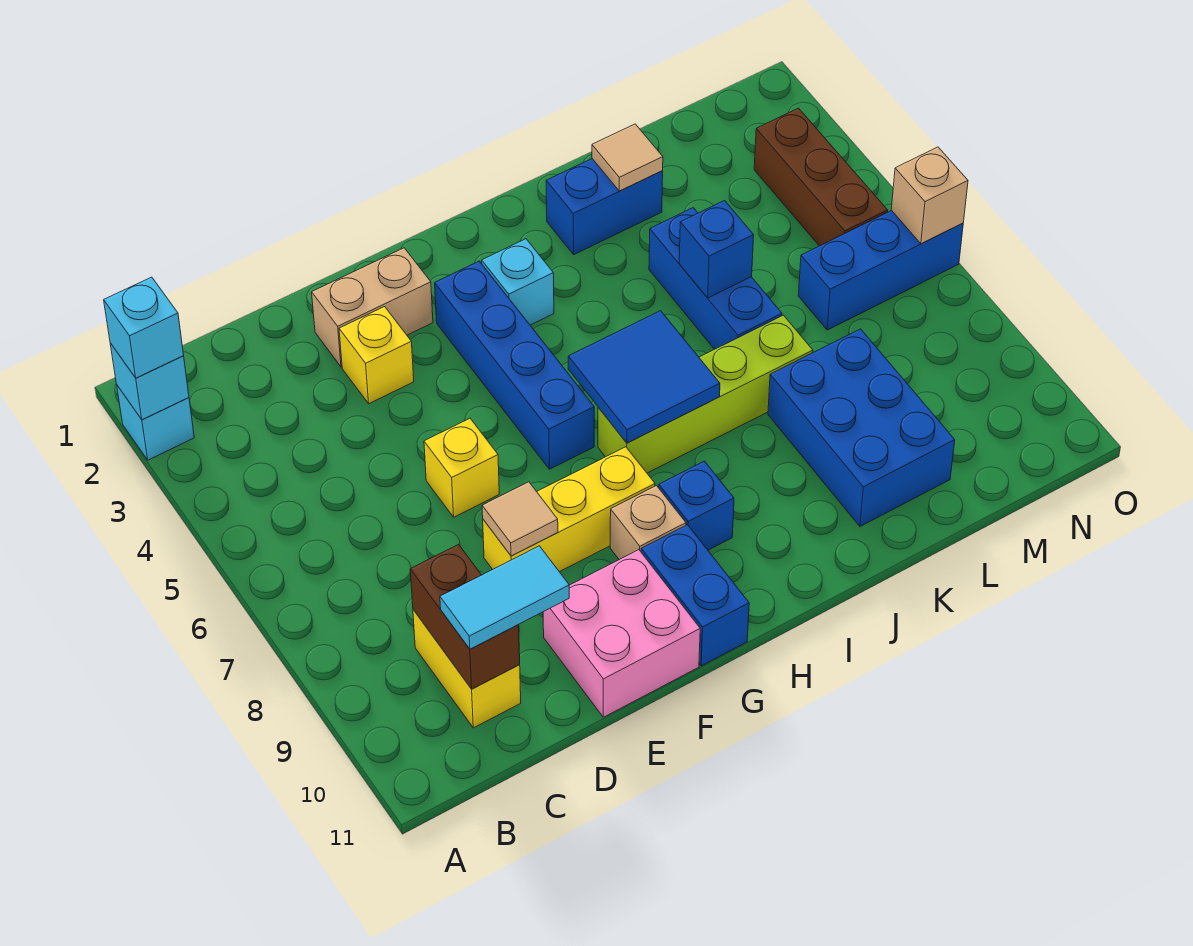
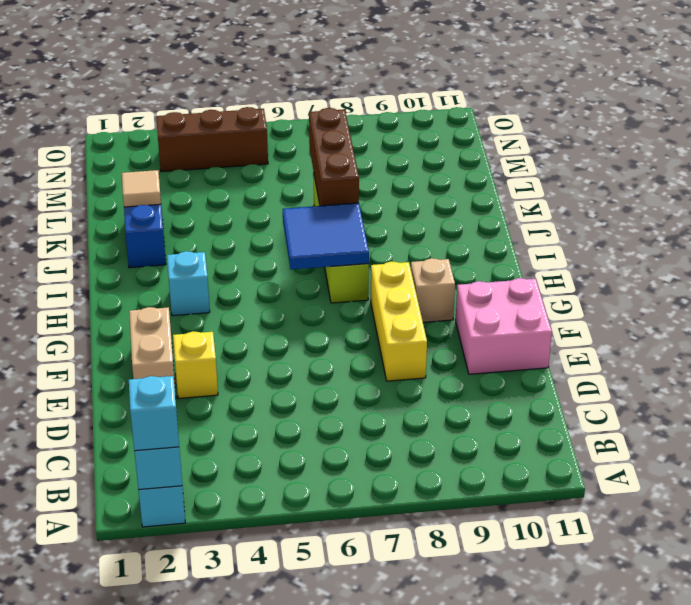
brown 1x3 brick [309,108,359,206] -> none
none -> yellow 1x2 brick [413,610,521,728]
none -> yellow 1x1 brick [424,419,499,517]
none -> blue 1x4 brick [435,261,594,469]

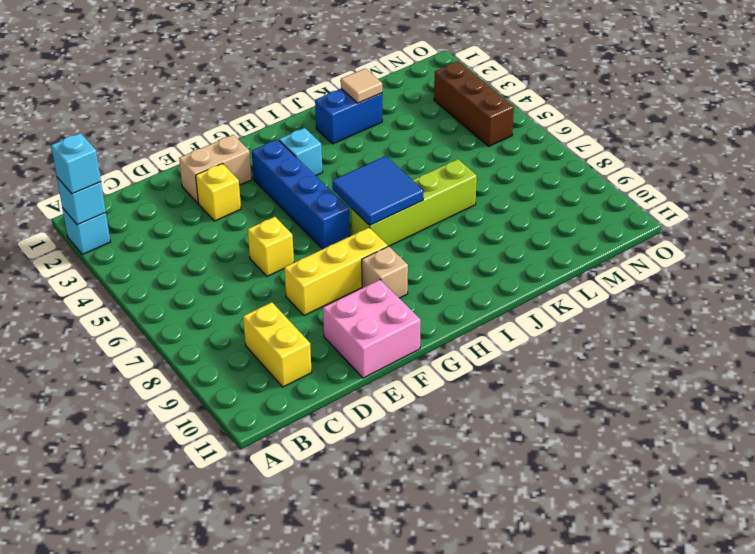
none -> blue 1x2 brick [641,525,749,666]
none -> blue 1x1 brick [659,461,734,550]
none -> blue 1x3 brick [649,208,782,349]

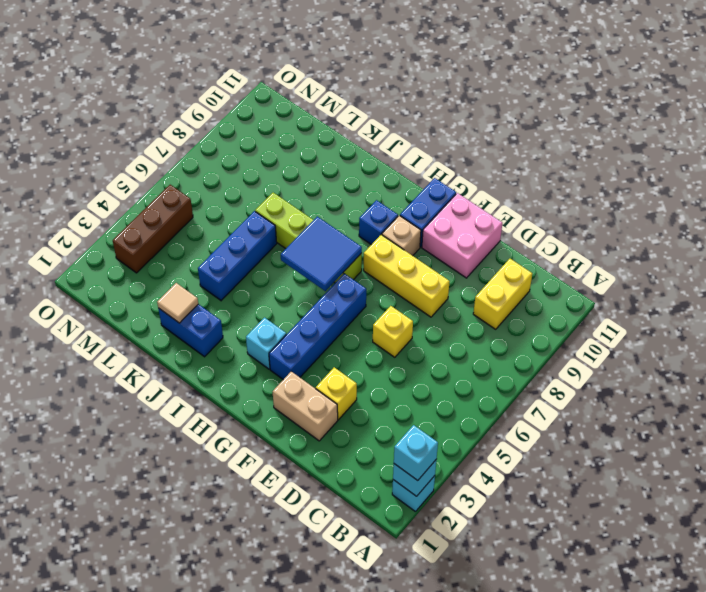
none -> blue 2x3 brick [768,329,955,526]
none -> blue 1x3 brick [798,211,963,330]
none -> brown 1x2 brick [410,544,520,689]

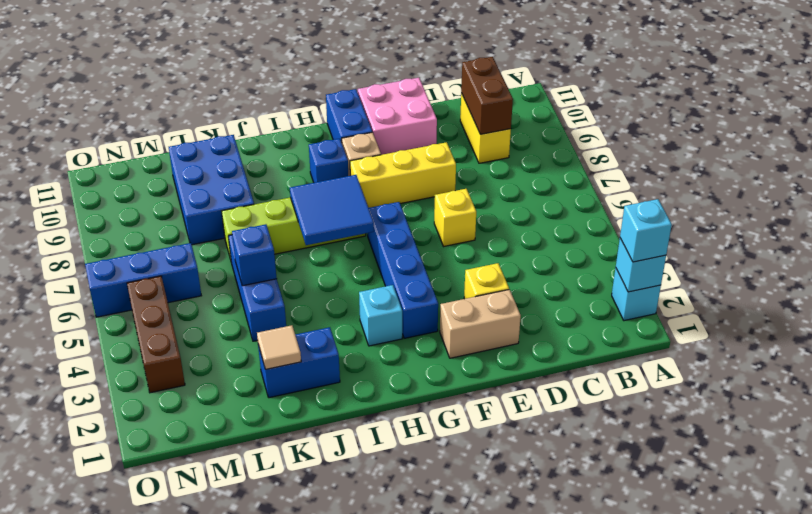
none -> tan 1x1 tile [482,482,558,556]
none -> tan 1x1 brick [891,147,968,244]
none -> cyan 1x2 tile [440,546,569,649]

